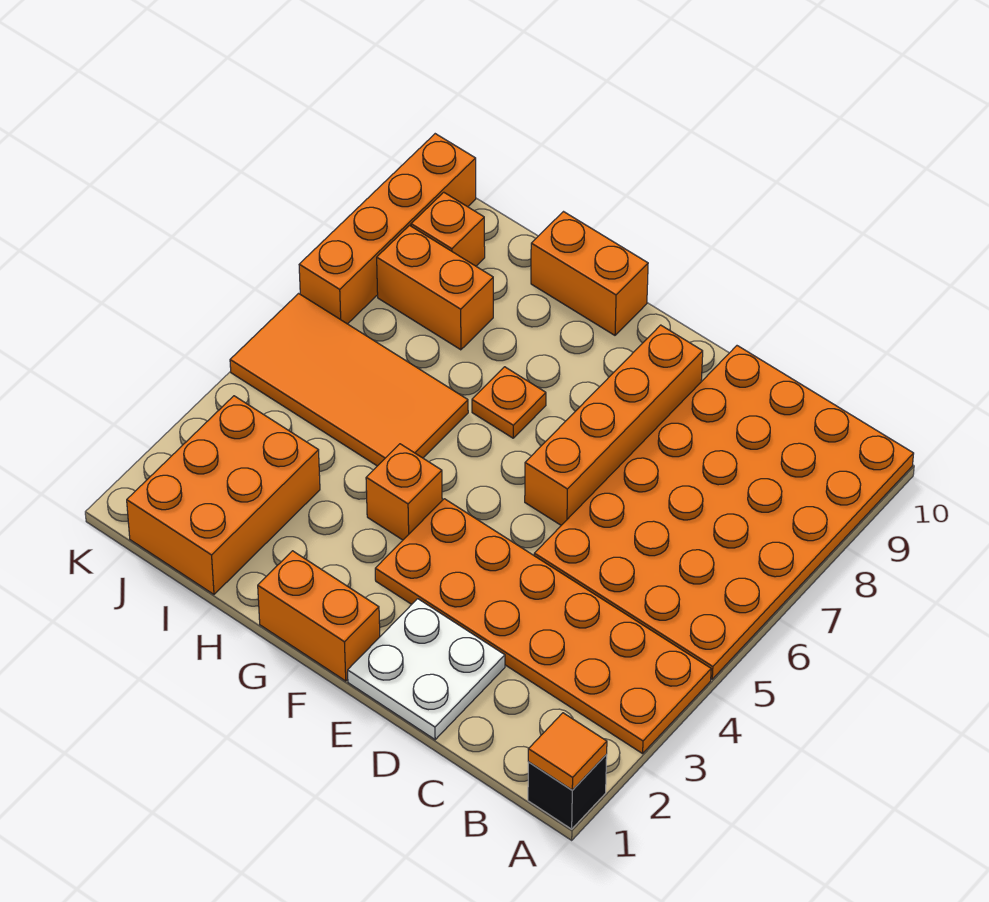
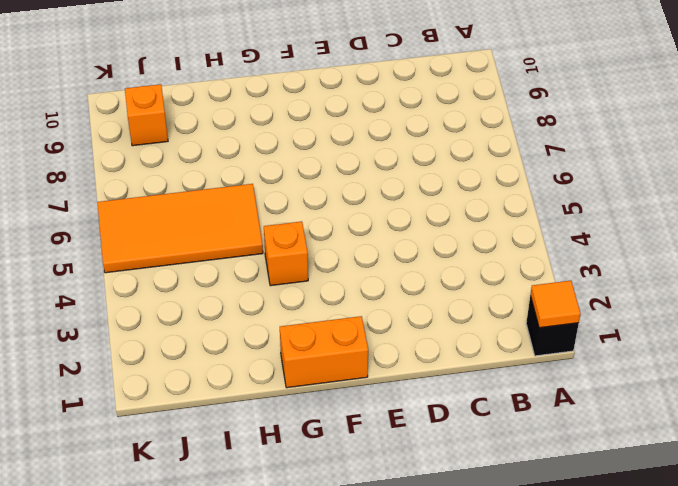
none -> orange 2x6 plate [375,499,711,754]
none -> orange 4x6 plate [534,346,914,679]
none -> white 2x2 plate [348,599,505,740]

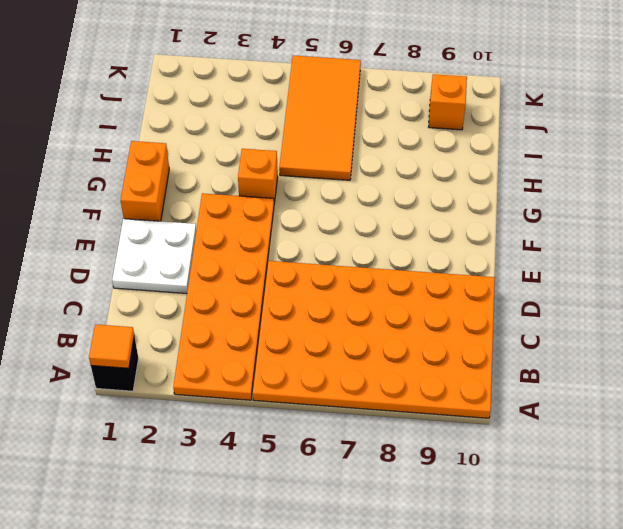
none -> orange 1x4 brick [525,325,703,525]
none -> orange 1x1 plate [472,367,546,438]
none -> orange 1x2 brick [531,212,648,335]

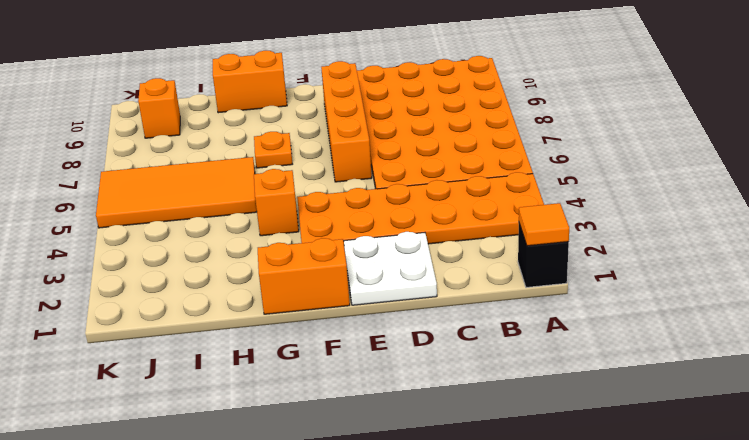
none -> orange 2x3 brick [127,396,320,594]
none -> orange 1x2 brick [377,226,493,350]
none -> orange 1x4 brick [299,134,476,324]

